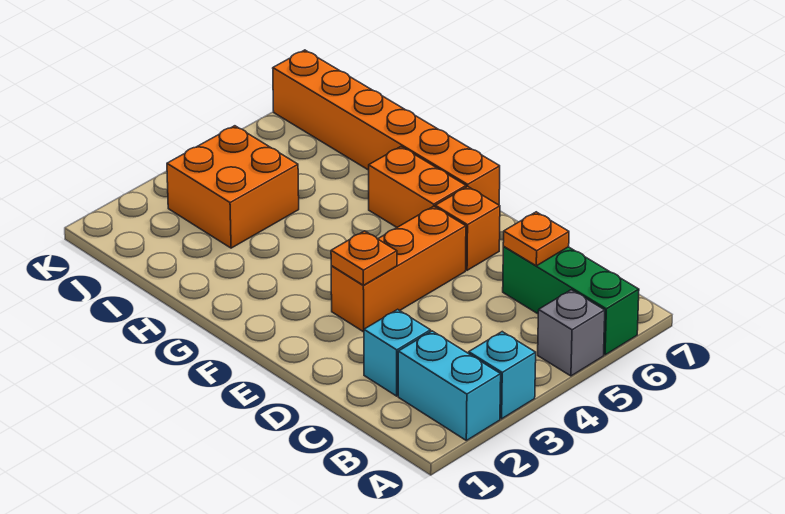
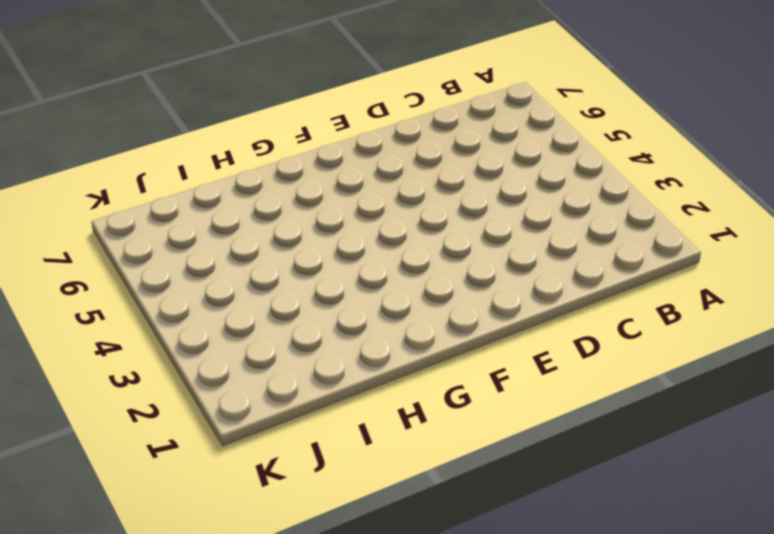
none -> cyan 1x2 brick [398,331,501,440]
none -> cyan 1x1 brick [469,332,536,419]
none -> grey 1x1 brick [538,290,605,376]

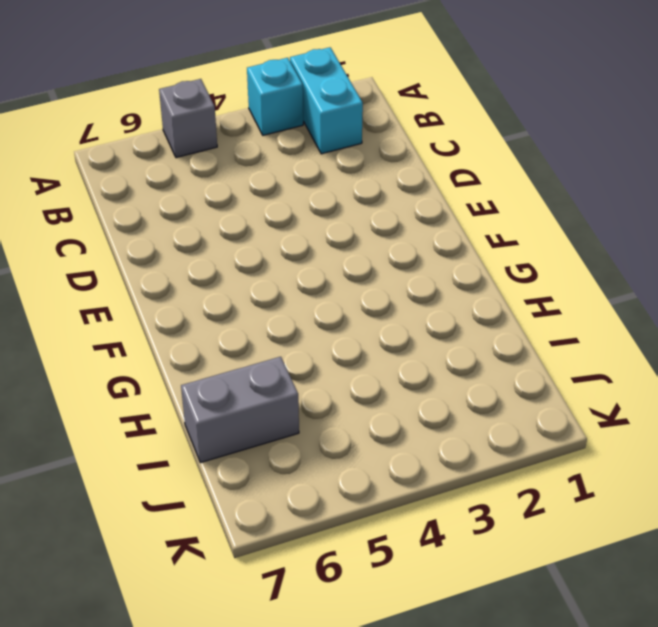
grey 1x2 brick [181,357,299,463] -> orange 1x6 brick [273,50,500,205]
none -> green 1x3 brick [503,247,639,355]
none -> cyan 1x1 brick [364,309,431,396]
none -> orange 1x3 brick [331,206,466,332]

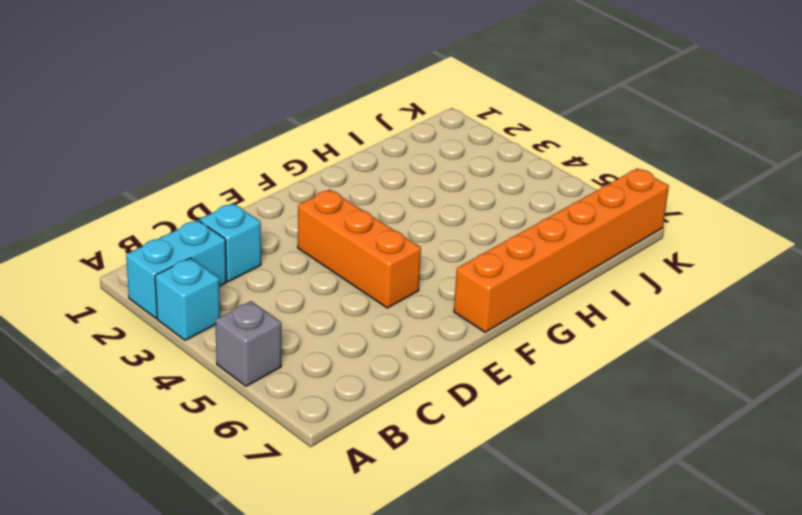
none -> green 1x3 brick [503,247,639,355]
none -> orange 1x1 brick [435,187,500,270]
none -> orange 1x2 brick [369,147,466,227]

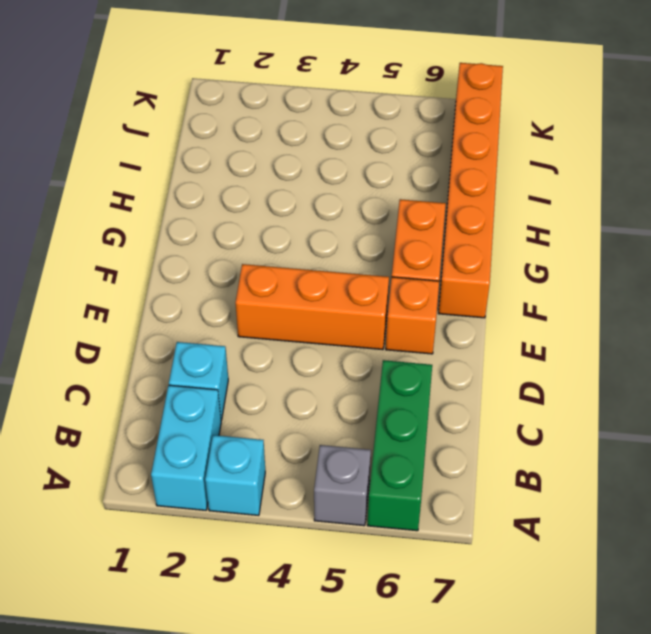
none -> orange 2x2 brick [167,126,299,248]
none -> orange 1x1 plate [503,212,569,266]
none -> orange 1x1 plate [331,231,397,285]

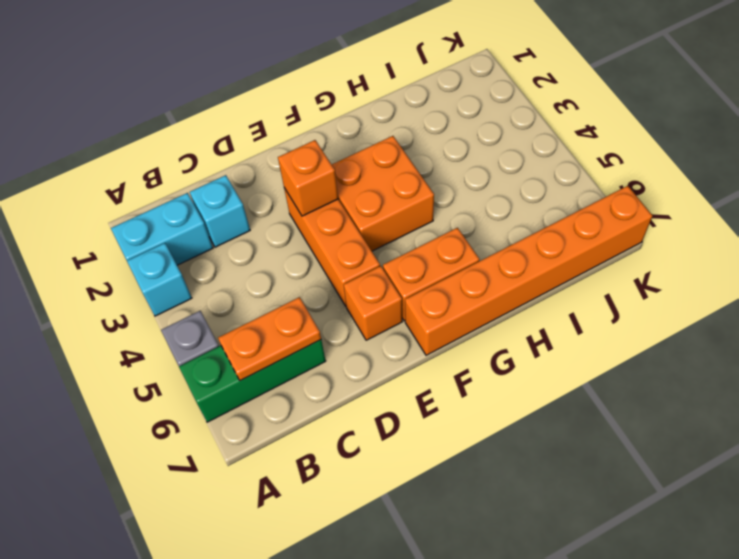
orange 1x2 plate [218,297,321,381] -> orange 1x1 plate [503,212,569,266]
orange 1x1 brick [278,140,338,216] -> orange 1x1 plate [331,231,397,285]
orange 2x2 brick [332,136,434,251] -> orange 2x2 brick moved to [167,126,299,248]

